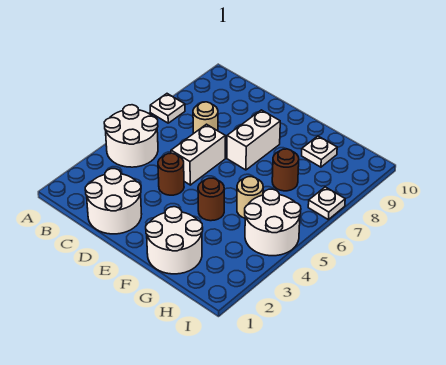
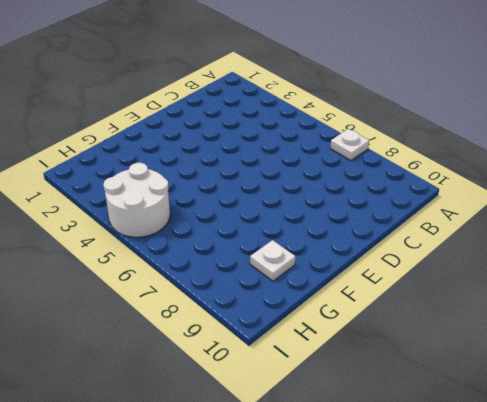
none -> white 2x2 round brick [104,105,158,167]
none -> white 2x2 round brick [85,169,142,234]
none -> tan 1x1 round brick [193,102,218,134]

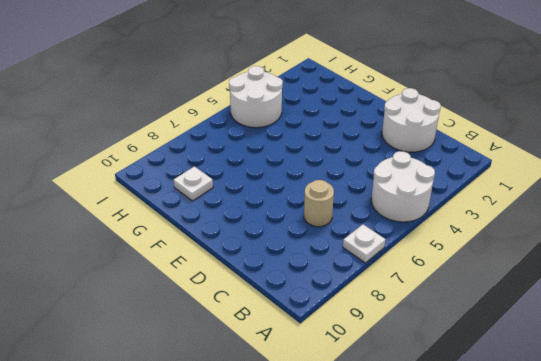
none -> brown 1x1 round brick [158,153,184,195]
none -> white 1x2 brick [171,124,225,185]
none -> white 1x2 brick [227,110,280,170]

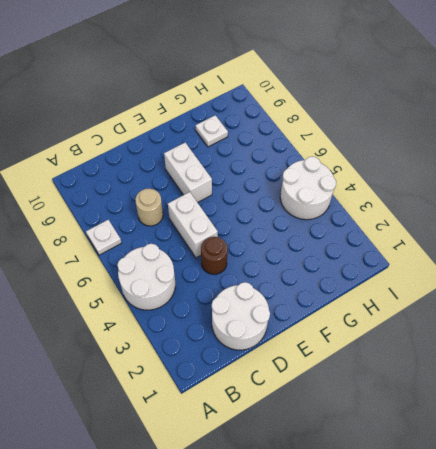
none -> white 2x2 round brick [146,207,203,274]
none -> brown 1x1 round brick [198,178,224,221]
none -> tan 1x1 round brick [237,177,263,218]

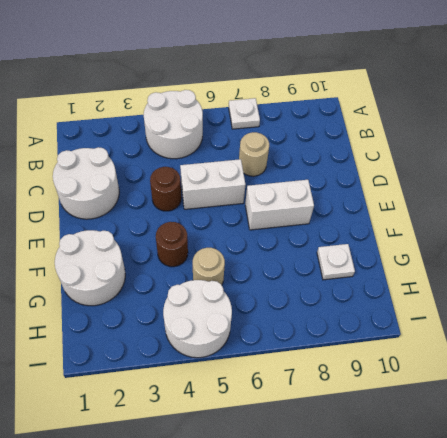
none -> brown 1x1 round brick [272,149,299,191]
none -> white 1x1 plate [308,187,345,219]

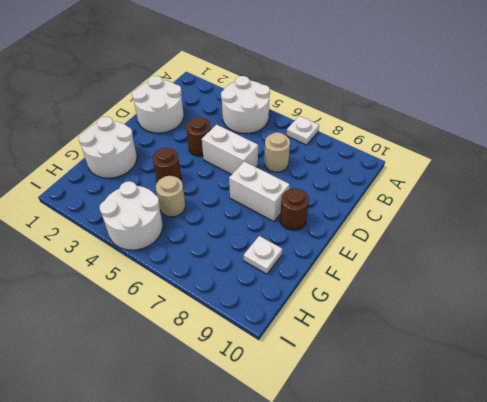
brown 1x1 round brick [280,188,309,230] -> brown 1x1 round brick moved to [272,149,299,191]
none -> white 1x1 plate [308,187,345,219]

